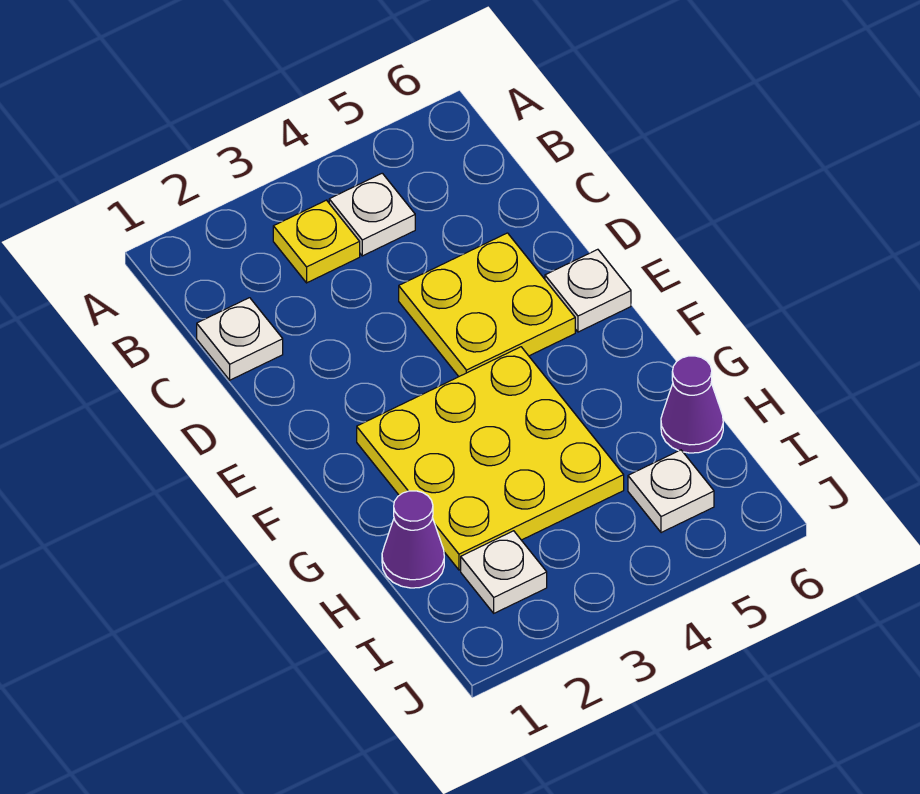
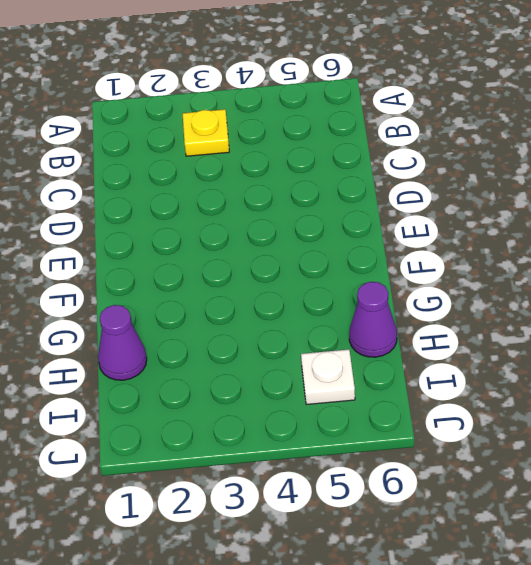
none -> white 1x1 plate [329,173,415,256]
none -> white 1x1 plate [197,298,283,380]

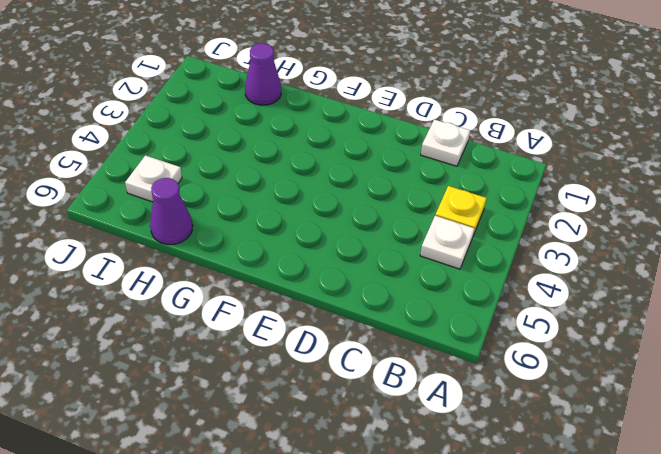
none -> yellow 2x2 plate [399,233,575,376]
none -> white 1x1 plate [545,249,631,332]

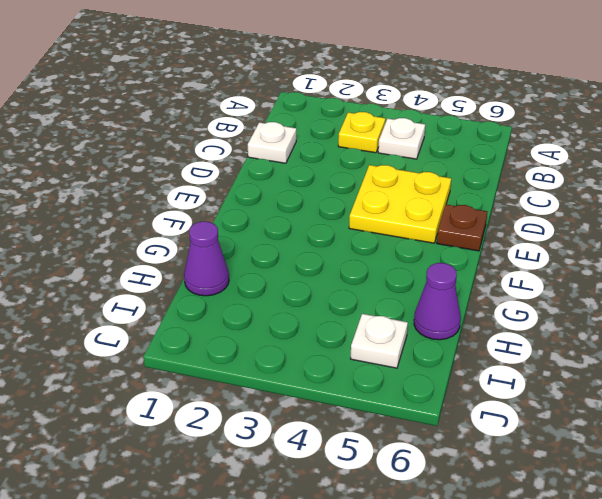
brown 1x1 plate [437,205,487,251] -> white 1x1 plate [545,249,631,332]
none -> yellow 3x3 plate [357,347,624,570]
none -> white 1x1 plate [461,531,547,613]

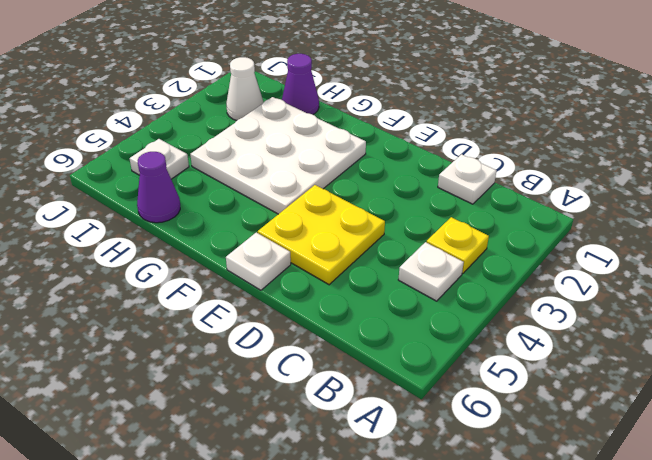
white 3x3 plate [190,97,366,214] -> yellow 3x3 plate [357,347,624,570]
white 1x1 cone [226,57,263,120] -> white 1x1 plate [461,531,547,613]

